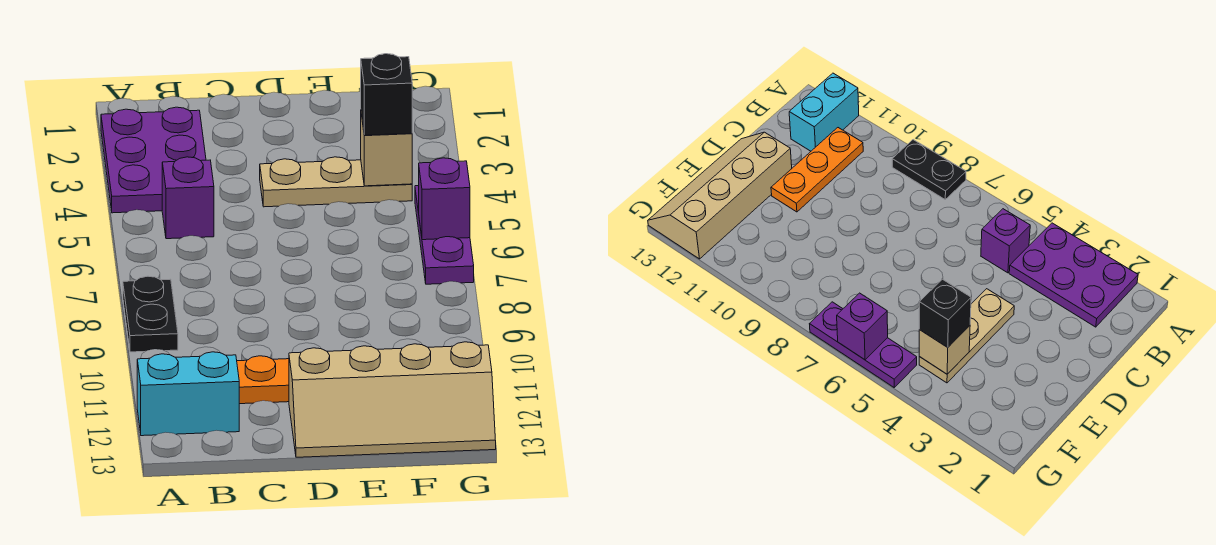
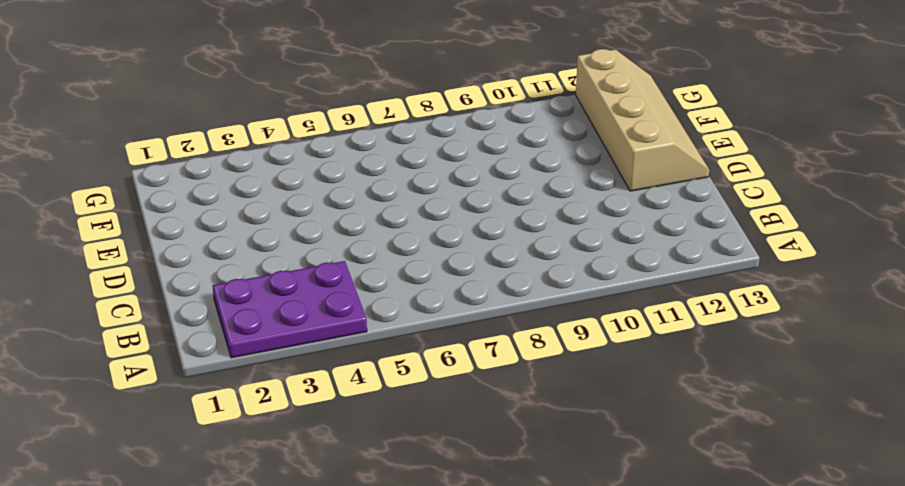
none -> black 1x2 plate [123,276,178,352]
none -> cyan 1x2 brick [137,352,239,436]

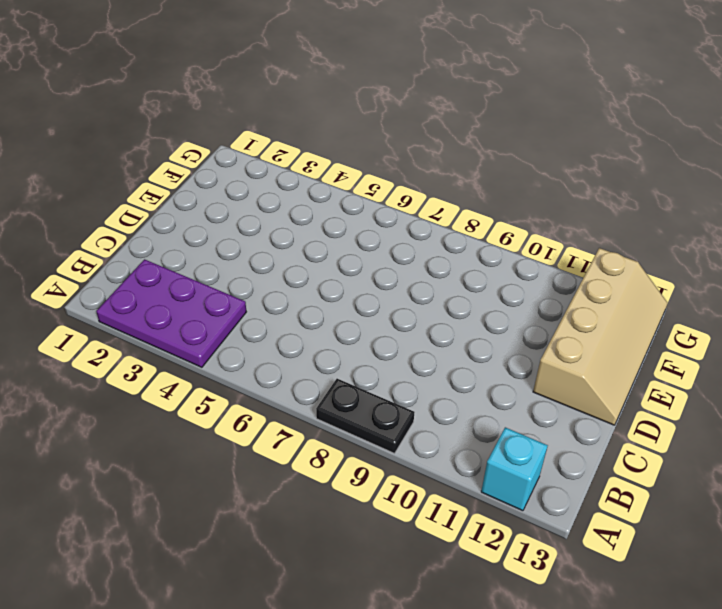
cyan 1x1 brick [481,427,548,511] -> cyan 1x2 brick [137,352,239,436]
none -> purple 1x1 brick [162,157,214,239]
none -> orange 1x3 plate [237,356,289,404]

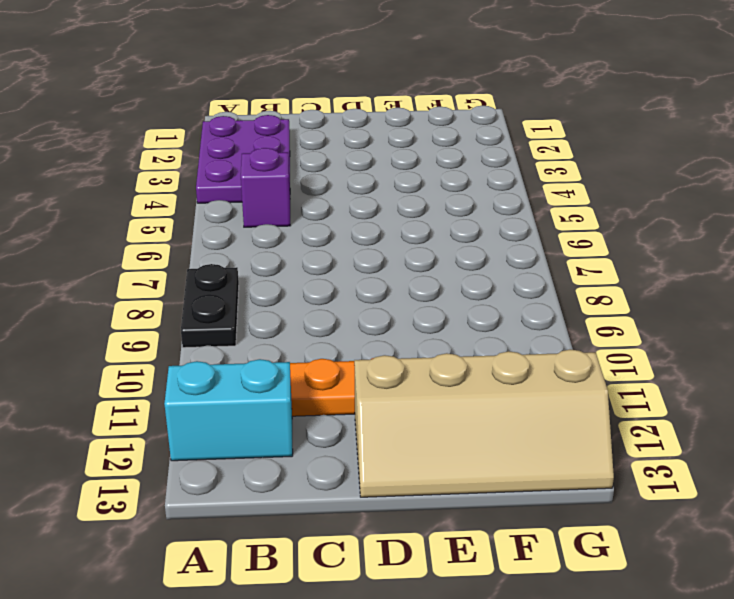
none -> tan 1x3 plate [260,157,412,207]
none -> purple 1x3 plate [415,186,474,284]

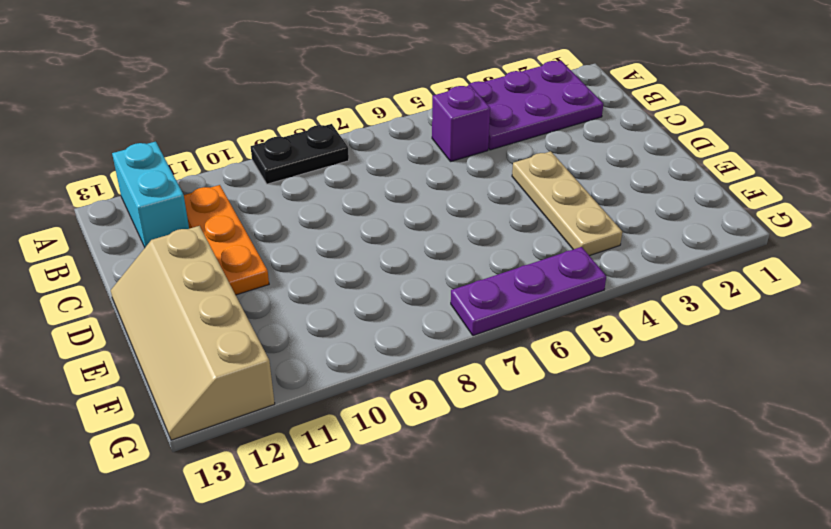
none -> tan 1x1 brick [361,114,412,186]
none -> purple 1x1 brick [419,158,470,240]

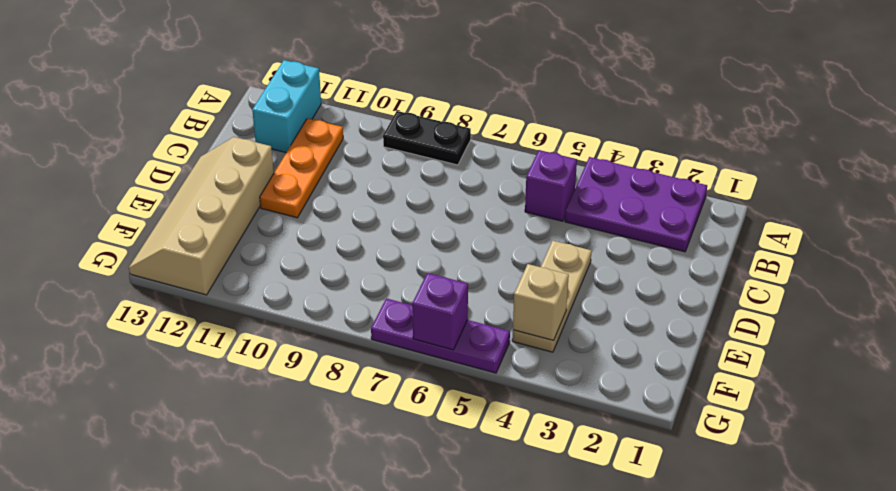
none -> black 1x1 brick [361,54,412,135]

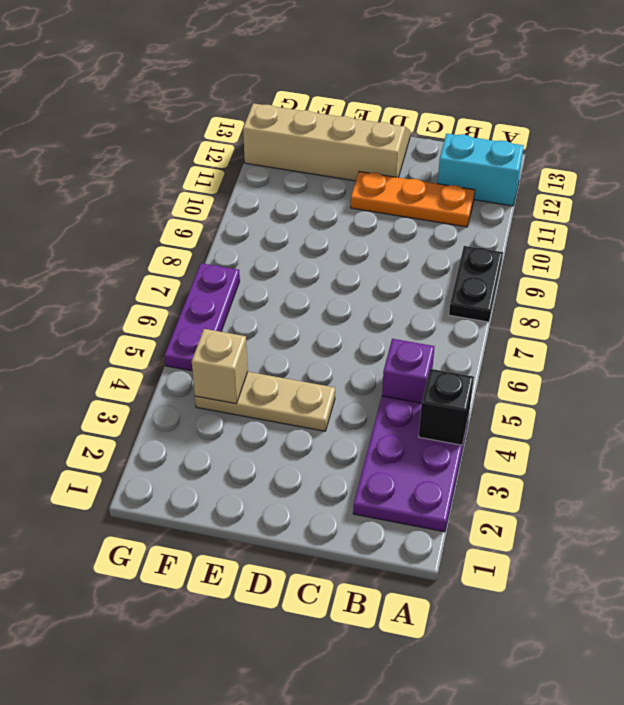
black 1x1 brick [419,369,474,445] -> black 1x1 brick moved to [361,54,412,135]
none -> purple 1x1 brick [419,158,470,240]

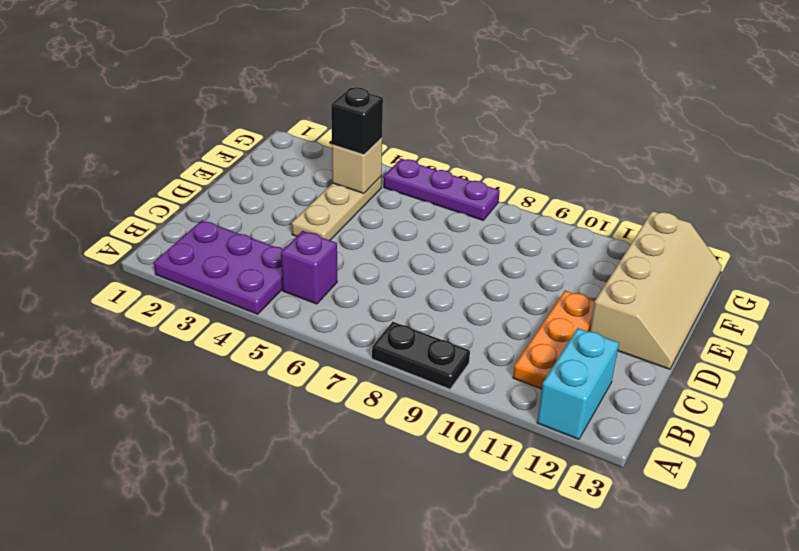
none -> purple 1x1 brick [419,158,470,240]

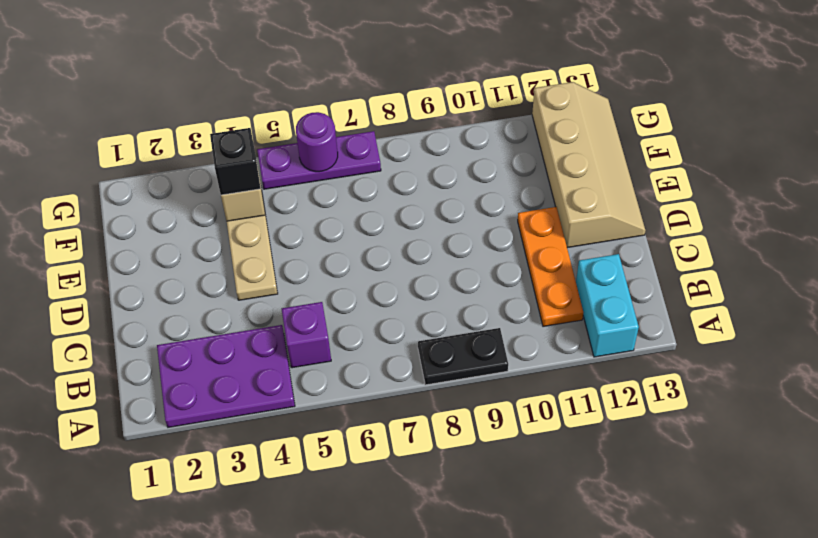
purple 1x1 round brick [296,112,338,172] -> purple 1x1 brick [419,158,470,240]

